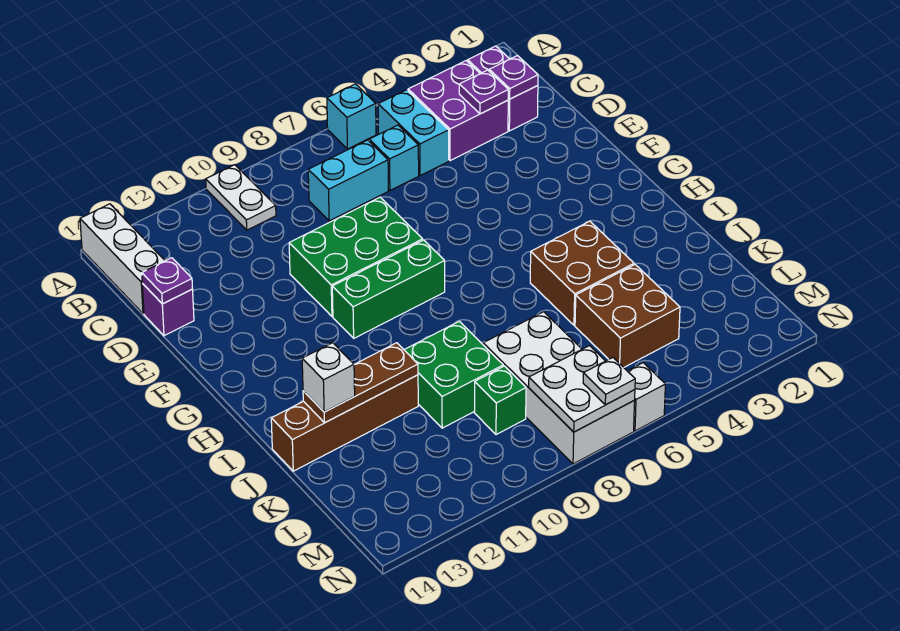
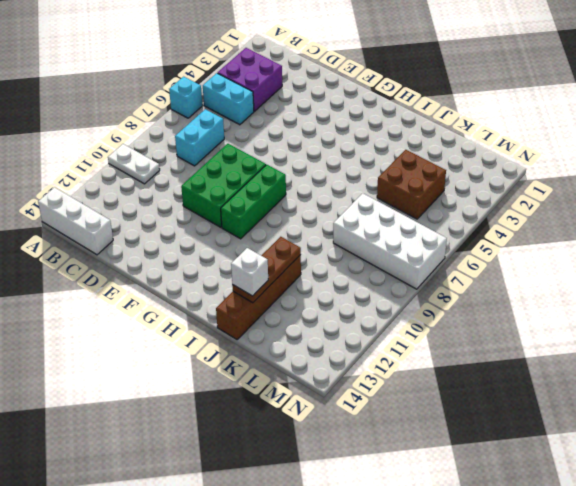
none -> purple 1x2 brick [468,46,538,131]
none -> cyan 1x1 brick [369,125,419,190]
none -> purple 1x1 brick [142,284,194,336]

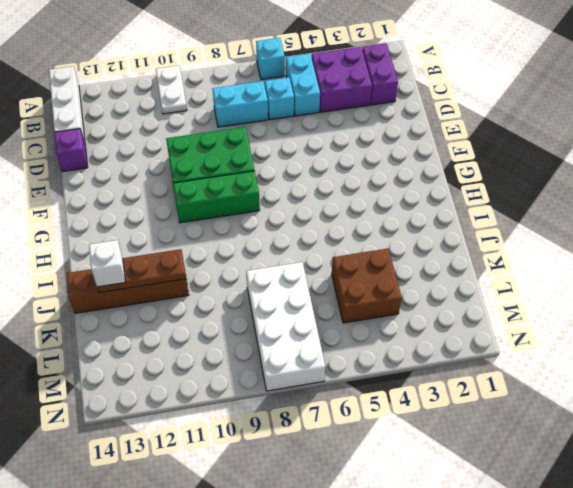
none -> brown 2x2 brick [530,221,634,325]
none -> green 2x2 brick [404,321,503,428]
none -> green 1x1 brick [474,366,526,435]

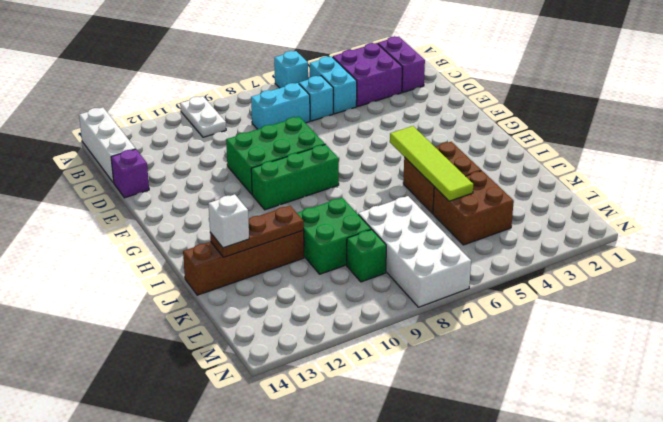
lime 1x4 tile [390,126,473,201] -> none
none -> white 1x1 brick [628,363,665,431]
none -> purple 1x1 plate [489,55,538,99]
none -> purple 1x1 plate [459,70,508,114]

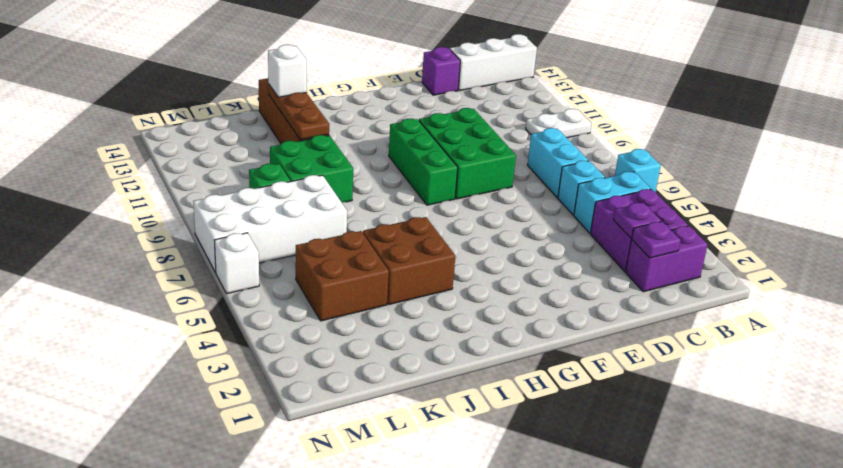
none -> purple 1x1 plate [142,258,193,304]
none -> white 2x2 plate [529,346,635,432]
none -> white 1x1 plate [583,358,635,405]

